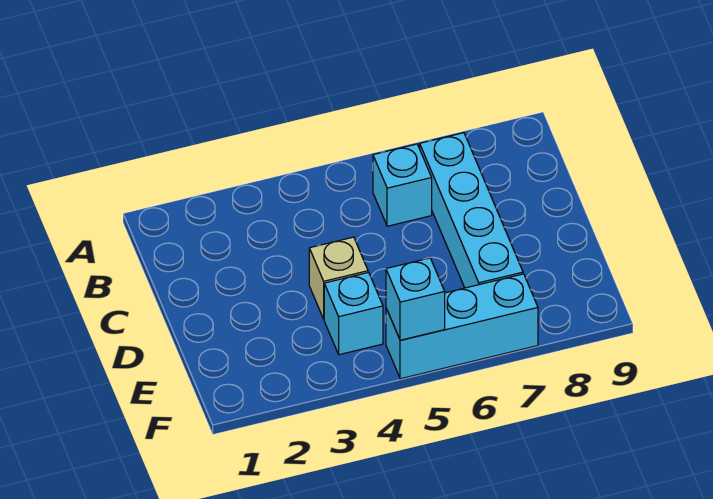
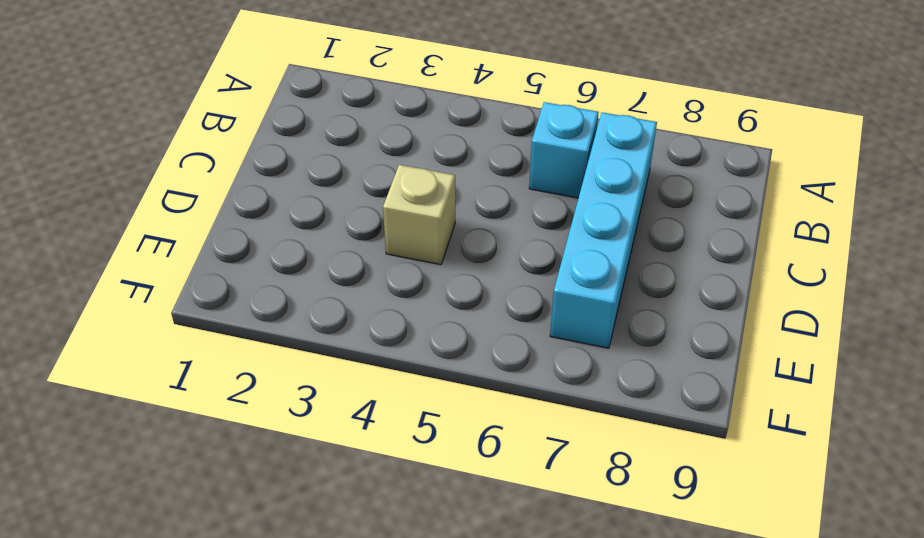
none -> cyan 1x1 brick [324,273,383,355]
none -> cyan 1x3 brick [386,274,538,379]

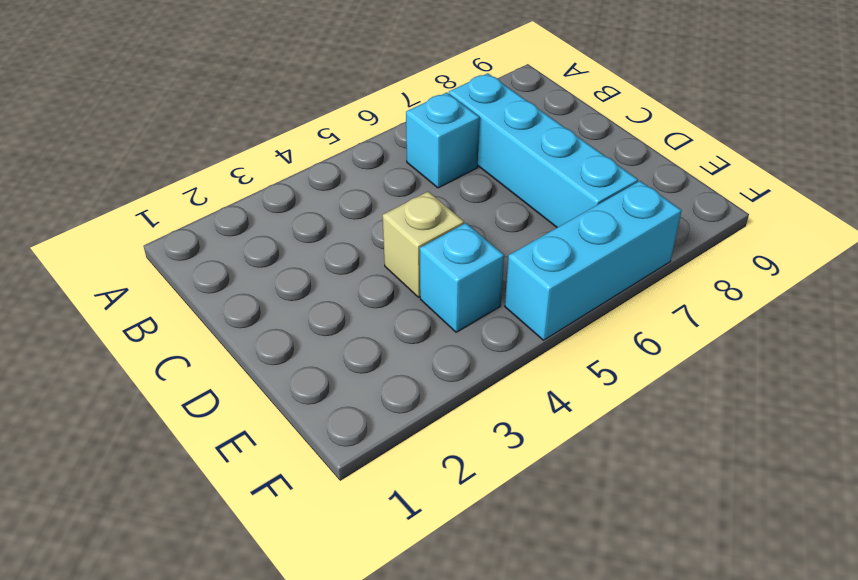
none -> cyan 1x1 brick [386,258,445,340]

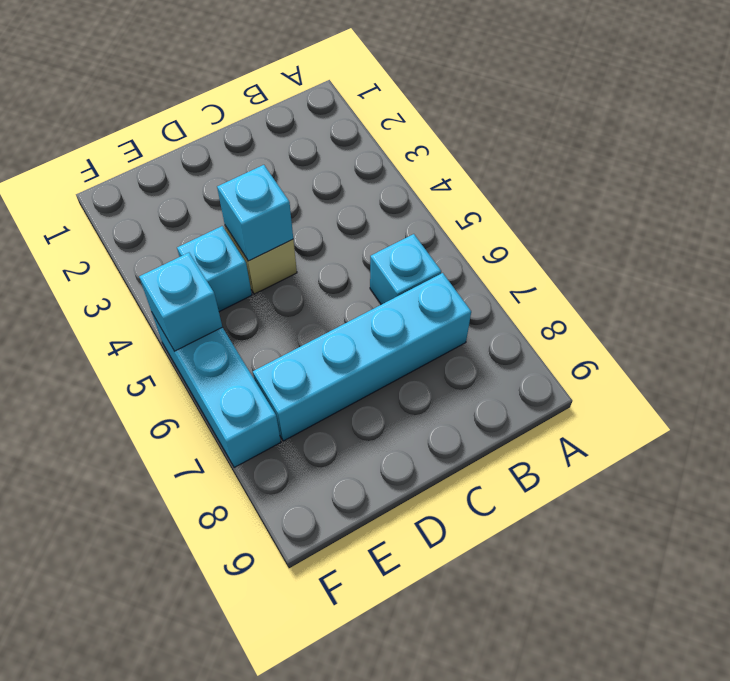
cyan 1x1 brick [217,165,293,261] -> none

